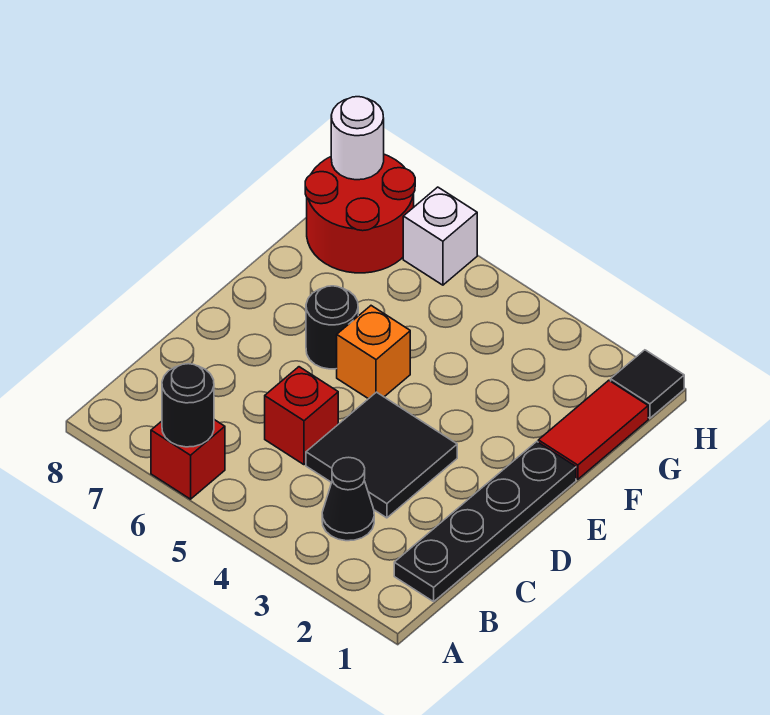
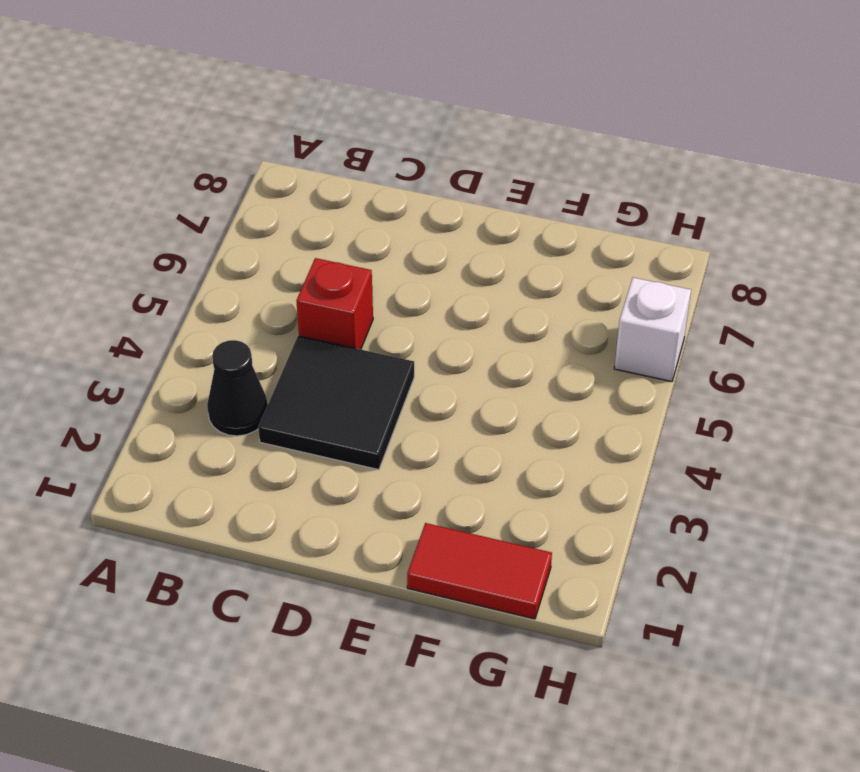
none -> red 1x1 brick [151,420,225,499]
none -> black 1x4 plate [394,442,576,602]
none -> orange 1x1 brick [337,306,410,399]

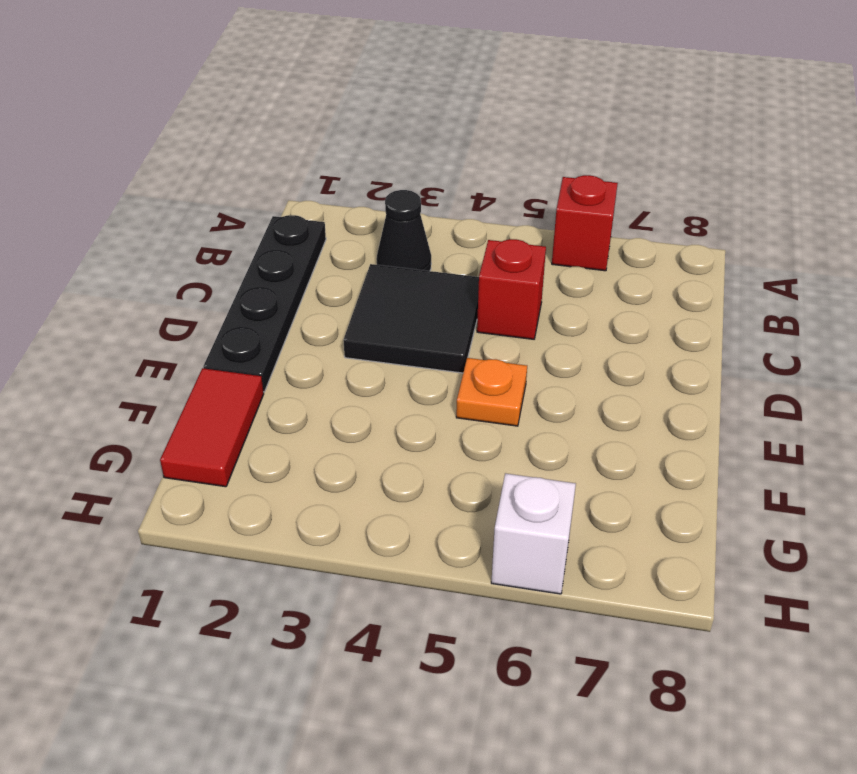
orange 1x1 plate [456,358,527,426] -> orange 1x1 brick [337,306,410,399]
none -> black 1x1 round brick [306,286,358,369]
none -> red 2x2 round brick [305,154,415,273]
none -> black 1x1 tile [611,350,684,418]

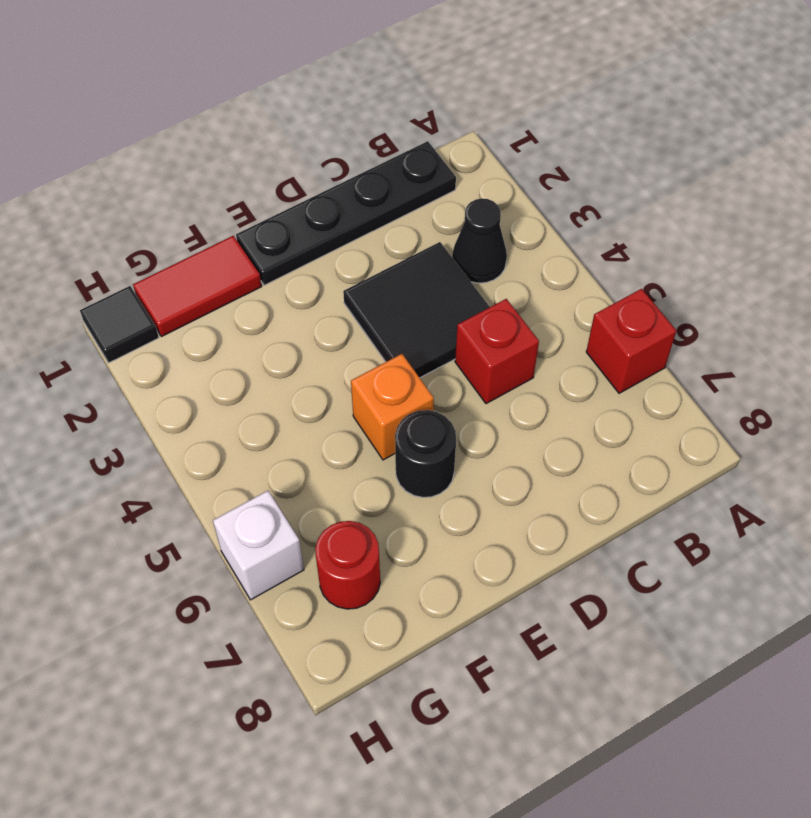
red 1x1 round brick [315,521,380,609] -> red 2x2 round brick [305,154,415,273]
none -> black 1x1 round brick [162,364,214,447]
none -> white 1x1 round brick [331,97,384,180]

